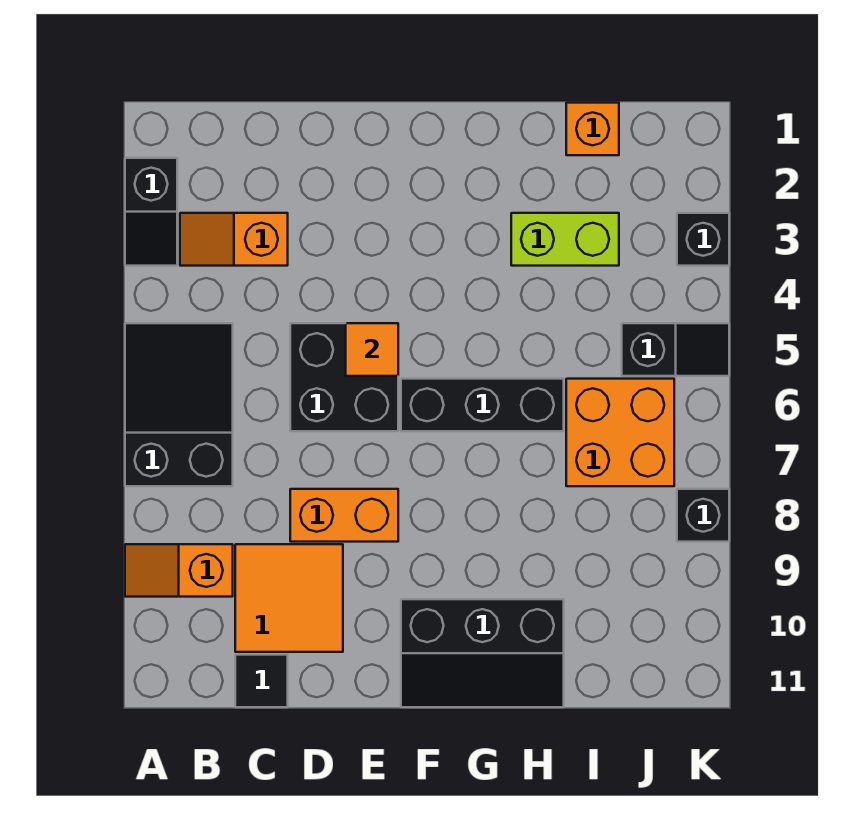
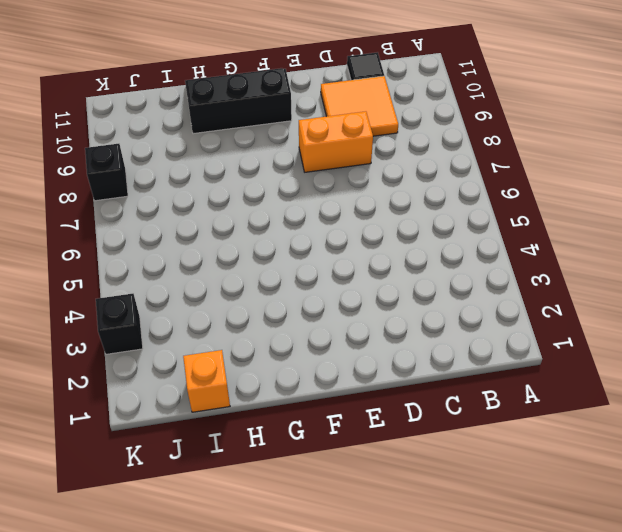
none -> black 1x2 slope [125,158,177,266]
none -> black 2x3 slope [125,323,233,486]
none -> orange 1x2 slope [125,544,233,597]

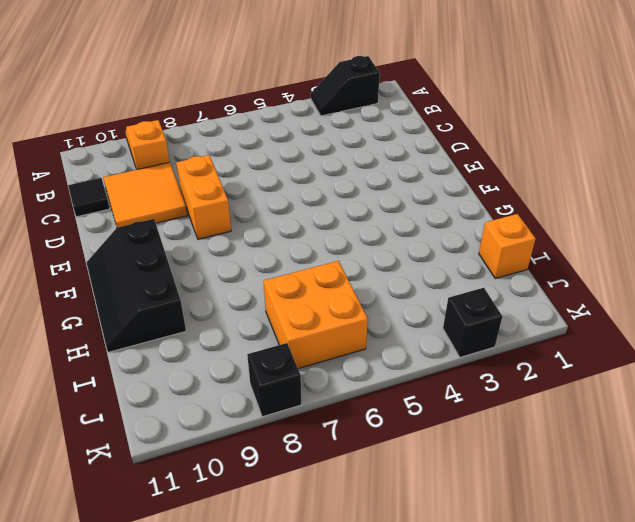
none -> black 2x3 slope [125,323,233,486]
none -> orange 1x2 slope [180,213,288,266]
none -> black 2x2 brick [290,323,398,431]

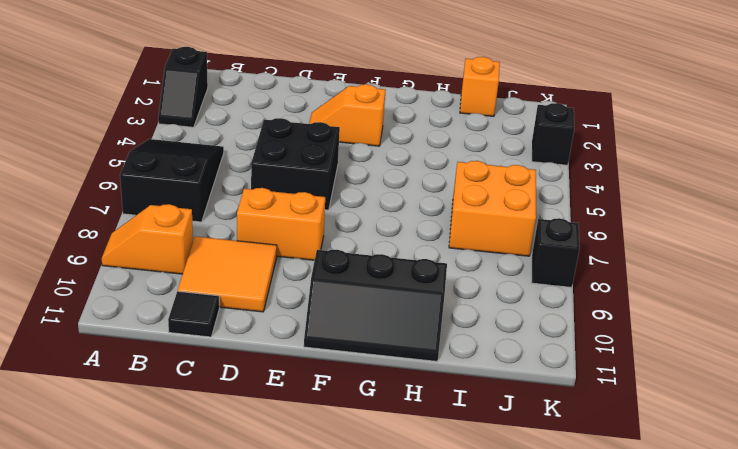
orange 1x2 slope [309,84,386,146] -> orange 1x2 slope moved to [180,213,288,266]
none -> black 1x3 brick [401,379,564,431]
none -> lime 1x2 brick [511,213,619,266]
none -> black 1x2 slope [622,323,729,376]

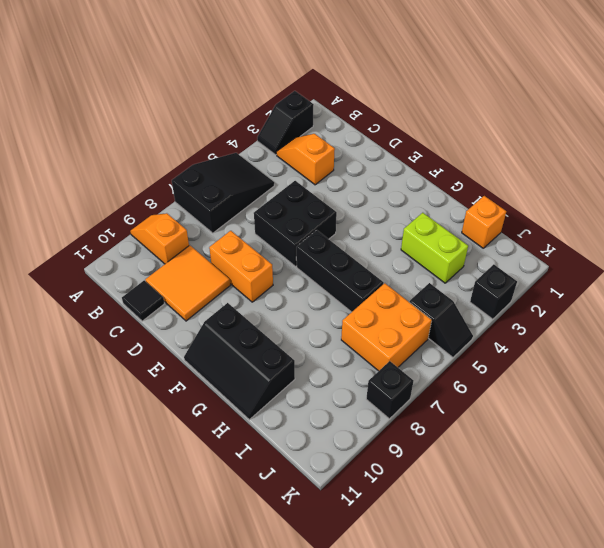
none -> orange 1x1 tile [346,323,398,376]

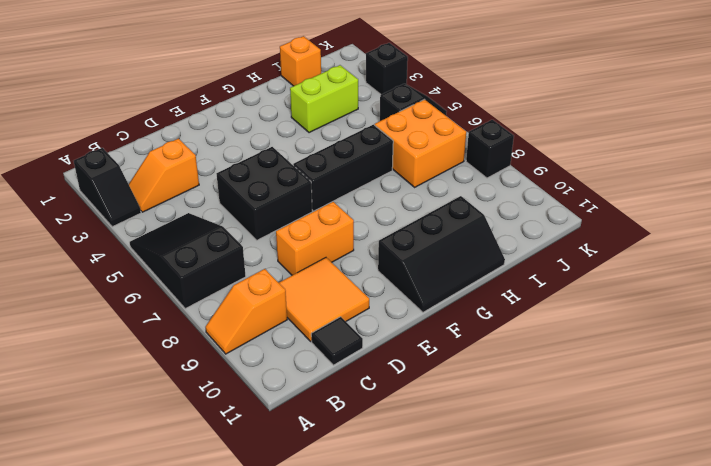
none -> orange 1x1 tile [346,323,398,376]

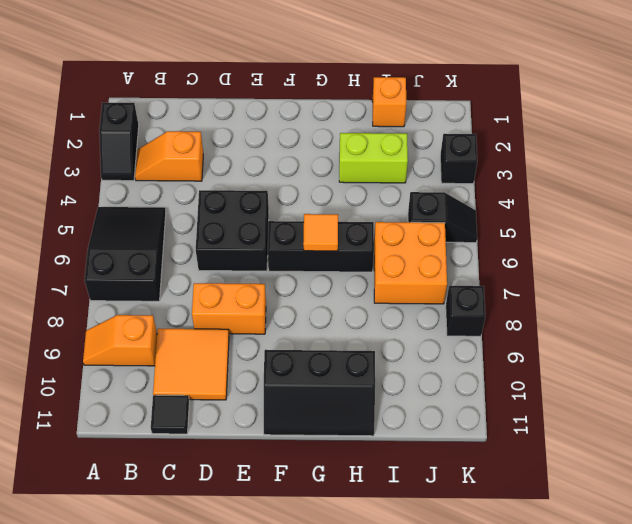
orange 1x1 tile [303,214,338,251] -> orange 1x1 tile moved to [346,323,398,376]

